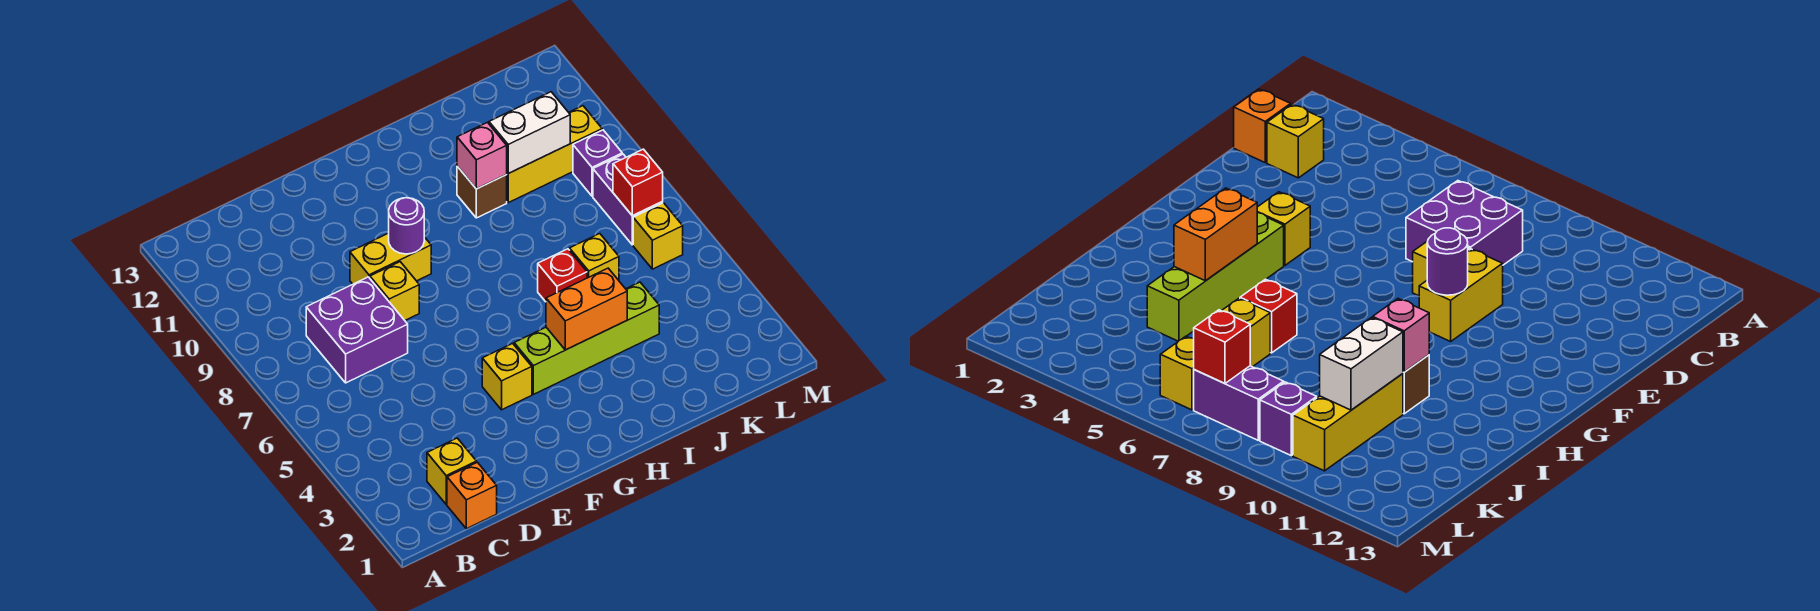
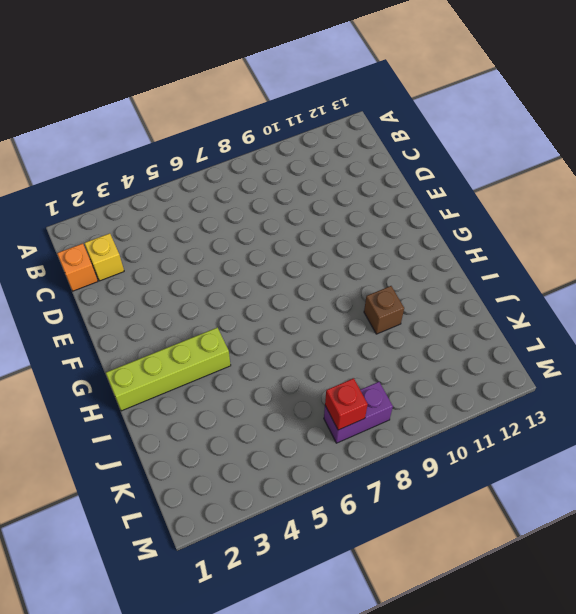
lime 1x4 brick [106,328,231,411] -> lime 1x4 brick turned to [514,282,659,394]
none -> purple 2x2 brick [306,277,408,383]
none -> yellow 1x1 brick [370,262,419,320]
none -> yellow 1x2 brick [350,233,431,284]

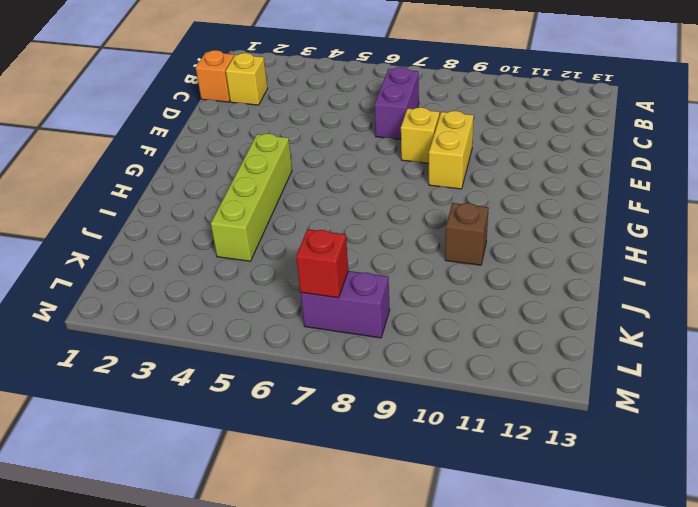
purple 1x2 brick [374,67,419,139] -> purple 2x2 brick [306,277,408,383]
none -> yellow 1x1 brick [482,344,532,410]
none -> red 1x1 brick [538,249,587,302]
none -> yellow 1x1 brick [570,234,619,280]

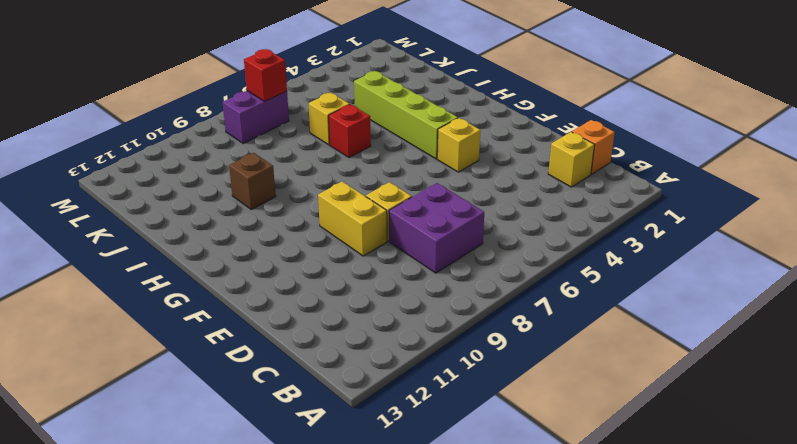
none -> yellow 1x3 brick [506,106,602,203]
none -> yellow 1x1 brick [633,203,683,269]
none -> purple 1x1 brick [573,130,622,196]

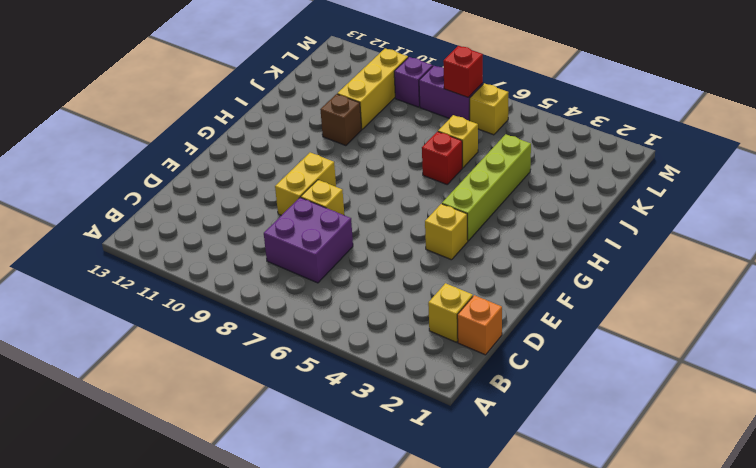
none -> purple 1x1 round brick [389,198,424,254]
none -> orange 1x2 brick [546,268,627,350]
none -> pink 1x1 brick [457,122,507,189]

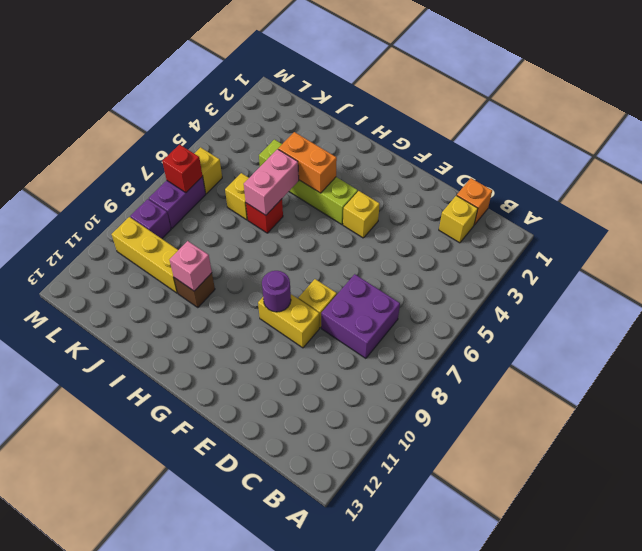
pink 1x2 brick [244,149,299,215] -> none
none -> white 1x2 brick [489,92,570,173]

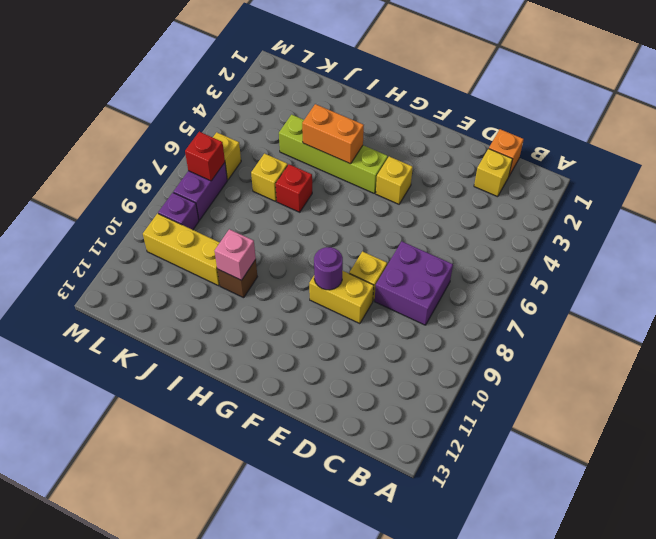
none -> white 1x2 brick [489,92,570,173]

